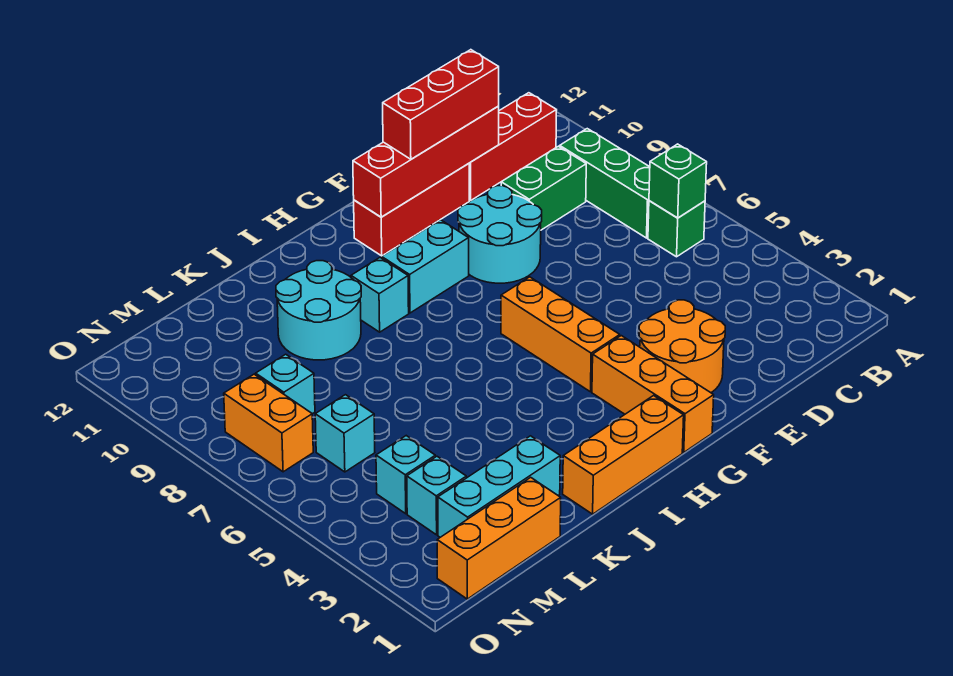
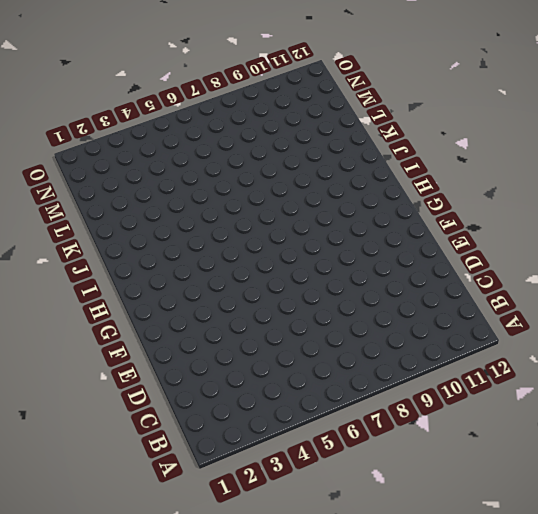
none -> green 1x1 brick [648,201,705,257]
none -> green 1x3 brick [560,129,650,238]
none -> red 1x3 brick [469,93,557,201]

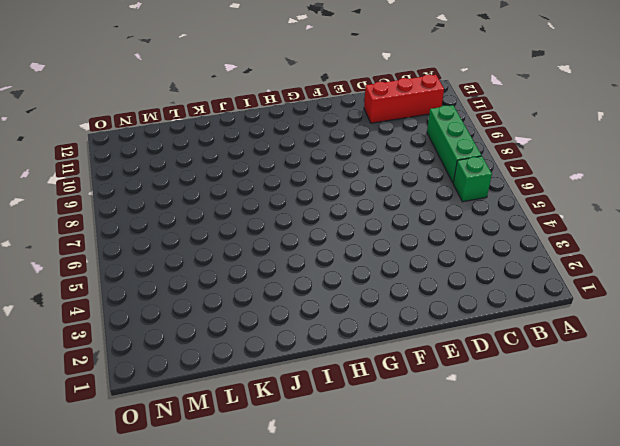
none -> green 1x2 brick [501,146,586,230]
none -> orange 2x2 round brick [639,300,725,393]
none -> cyan 2x2 round brick [458,186,542,283]

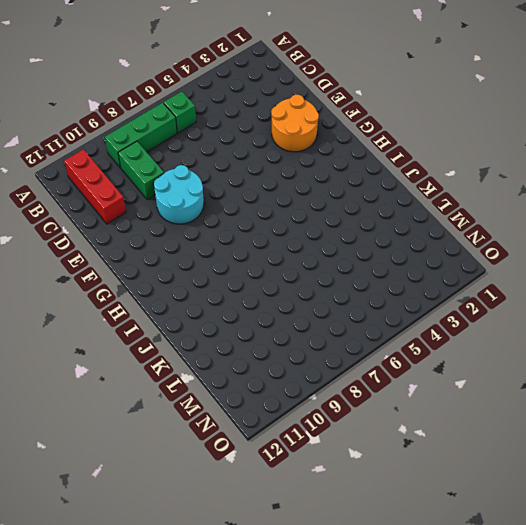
none -> red 1x3 brick [354,164,469,256]
none -> orange 1x3 brick [592,336,714,452]
none -> orange 1x3 brick [501,277,620,392]

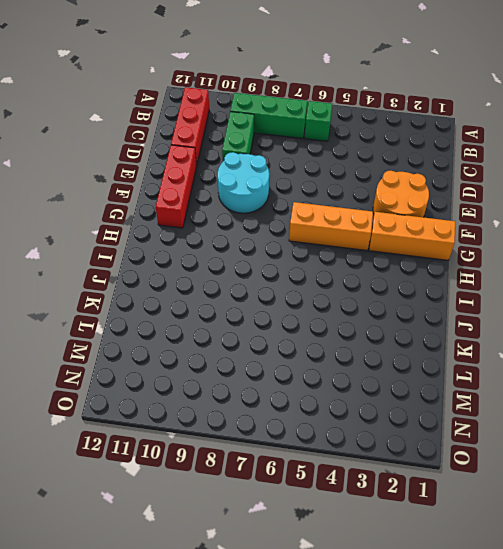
none -> cyan 1x2 brick [382,220,469,313]
none -> orange 1x3 brick [563,396,684,514]
none -> cyan 1x1 brick [351,258,409,332]

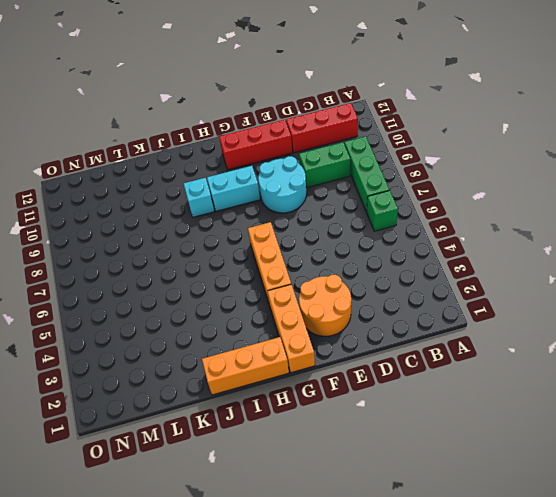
none -> cyan 2x2 round brick [276,261,361,360]
none -> cyan 1x3 brick [438,436,560,537]
none -> orange 1x3 brick [437,477,561,599]

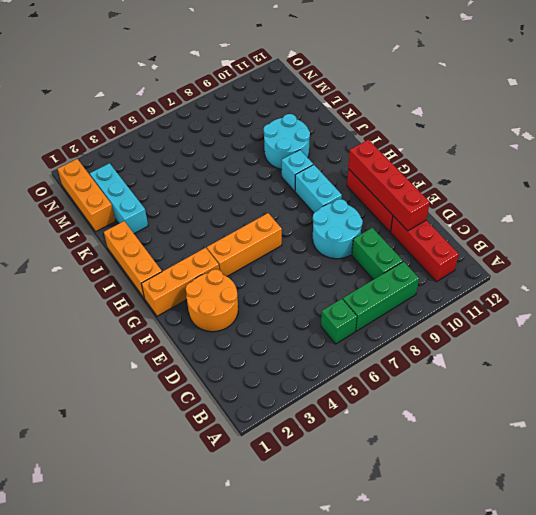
none -> cyan 1x1 brick [407,456,466,535]
none -> cyan 1x1 brick [376,436,435,514]
none -> cyan 1x1 brick [315,395,375,472]

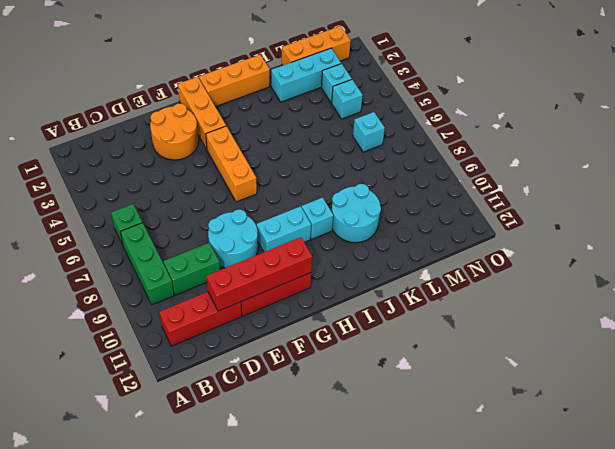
none -> cyan 1x1 brick [256,354,315,414]
none -> orange 1x2 brick [224,374,313,472]
none -> green 1x1 brick [649,144,707,218]

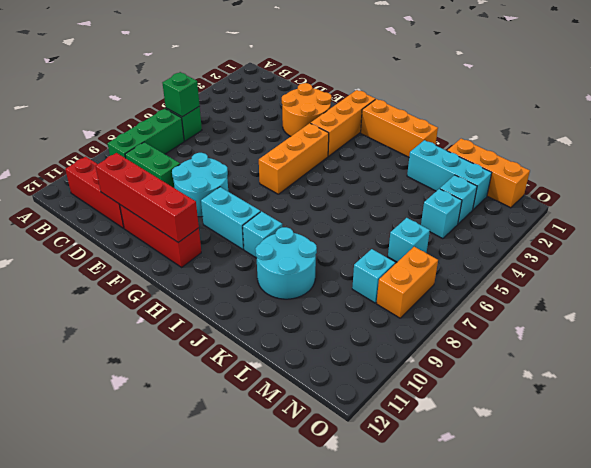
none -> red 1x3 brick [383,50,499,159]

